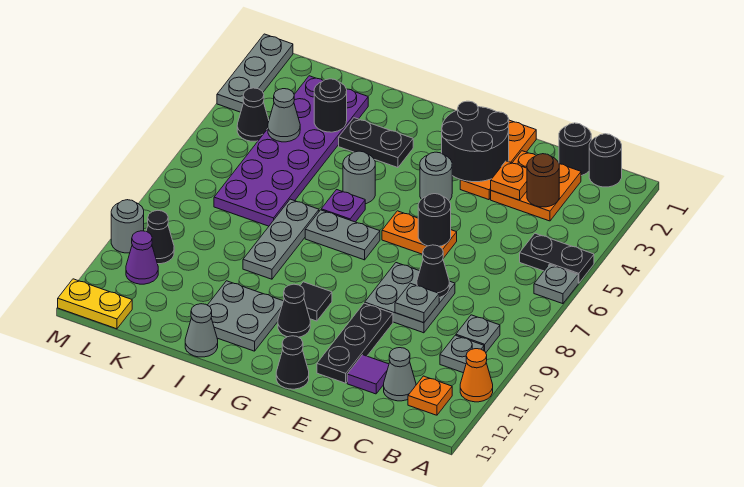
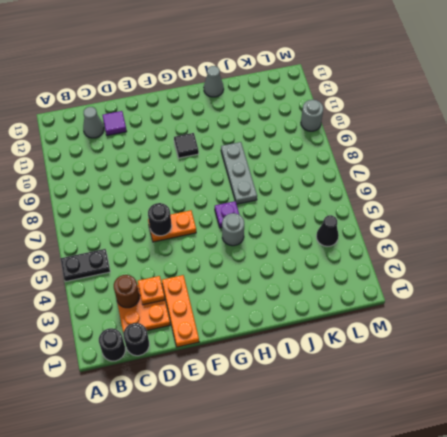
none -> grey 1x1 plate [534,264,578,304]
none -> orange 1x1 cone [460,349,493,402]
none -> grey 1x1 plate [456,315,500,352]
none -> grey 1x1 plate [440,335,484,373]

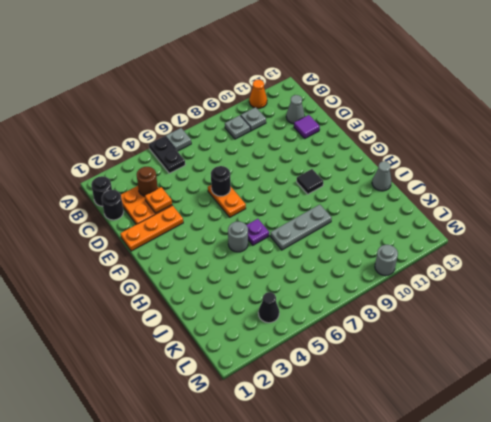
none -> orange 1x1 plate [408,376,452,415]
none -> grey 2x2 plate [365,263,455,333]
none -> black 1x3 plate [317,303,393,383]
none -> grey 1x1 round brick [420,152,452,201]

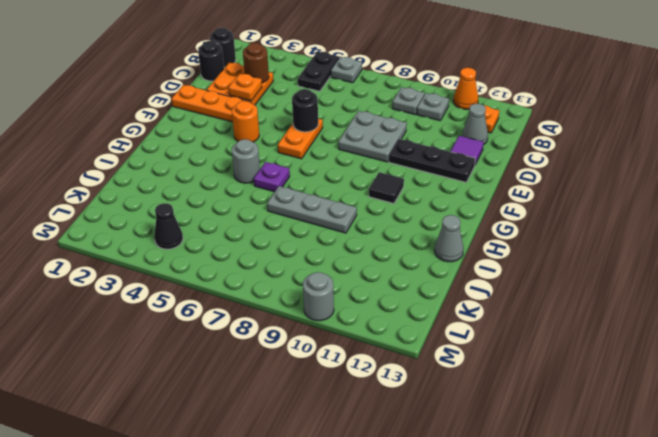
orange 1x1 round brick [232,101,259,142] -> grey 1x1 round brick [420,152,452,201]
none -> black 1x1 cone [276,336,309,389]
none -> grey 1x2 plate [305,210,380,260]
none -> black 1x1 cone [278,284,310,337]
none -> black 1x2 plate [339,118,413,168]

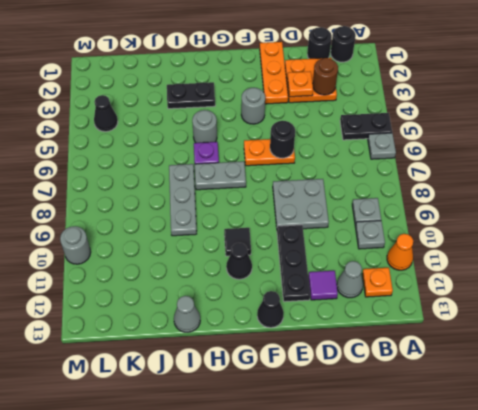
none -> grey 2x2 plate [208,281,283,351]
none -> purple 2x6 plate [214,76,368,226]
none -> black 1x1 cone [146,210,174,264]
none -> purple 1x1 cone [126,231,158,284]

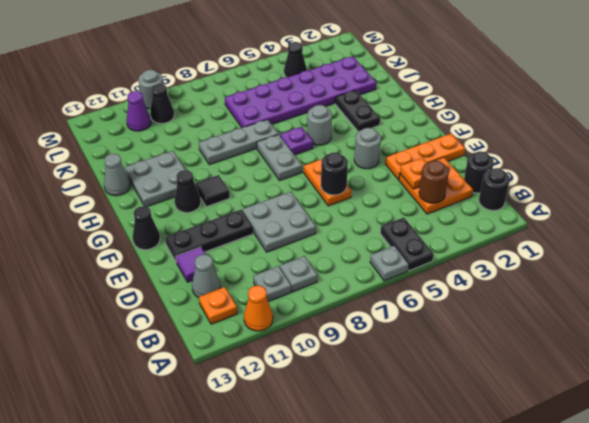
none -> yellow 1x2 plate [58,279,132,329]
none -> grey 1x3 plate [217,34,293,112]
none -> black 1x1 cone [417,245,449,298]
none -> grey 1x1 plate [395,283,439,323]

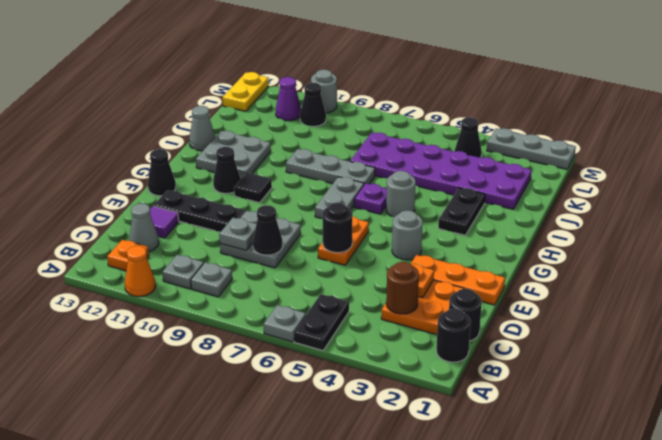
none -> black 2x2 round brick [442,101,509,182]
none -> black 1x1 round brick [314,79,347,132]
none -> grey 1x1 cone [268,89,300,142]

